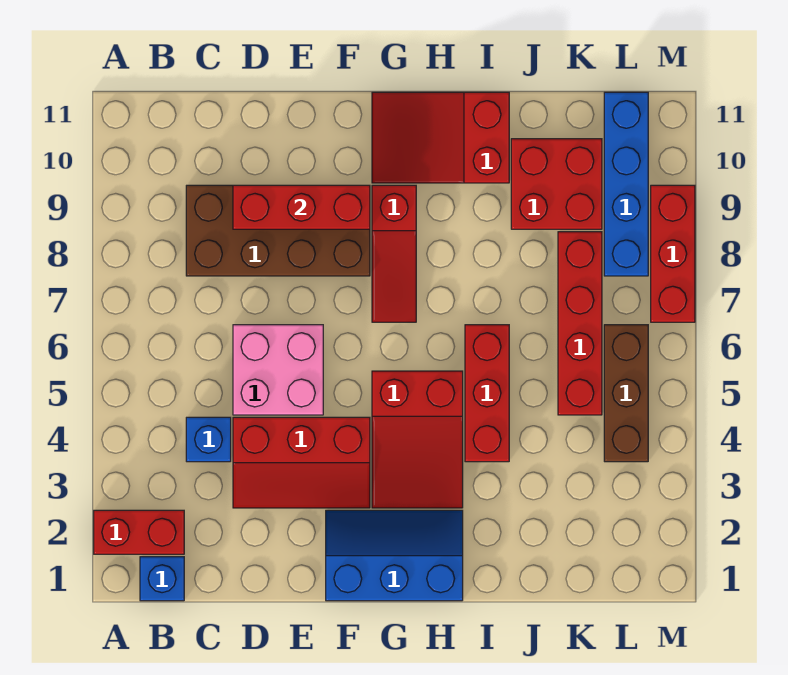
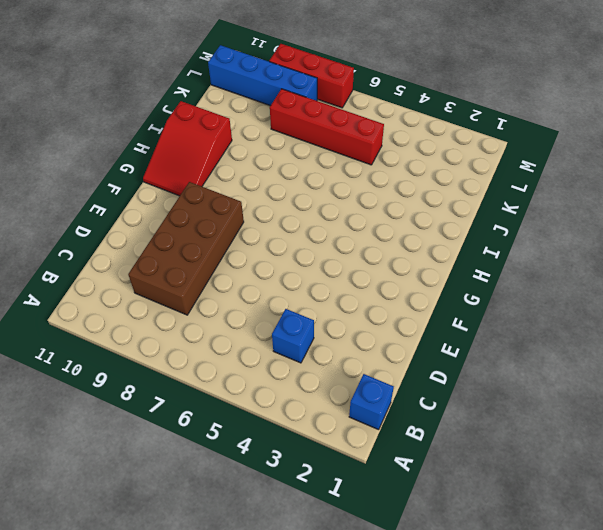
none -> red 1x2 brick [94,510,184,554]
none -> red 2x3 slope [233,417,370,508]
none -> pink 2x2 brick [233,325,323,415]

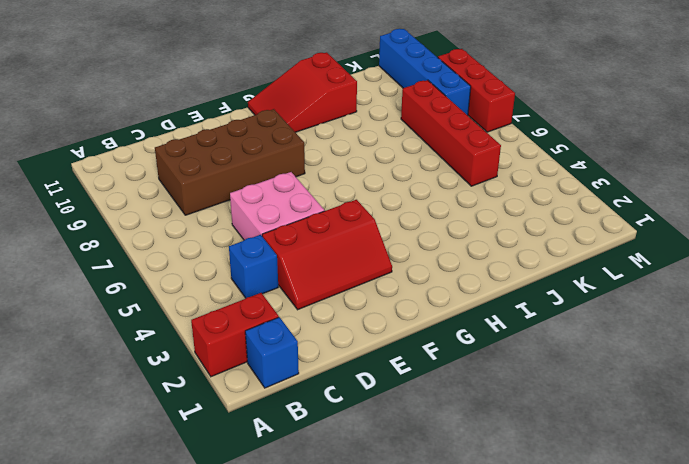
none -> blue 2x3 slope [326,510,463,601]
none -> red 2x3 slope [372,371,463,508]
none -> red 1x3 slope [372,185,416,322]

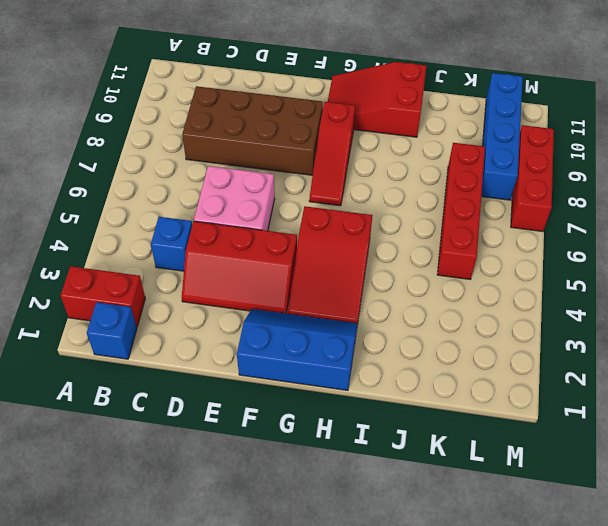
none -> red 1x3 brick [465,325,509,462]
none -> red 2x2 brick [511,139,602,229]
none -> brown 1x3 brick [604,325,648,462]

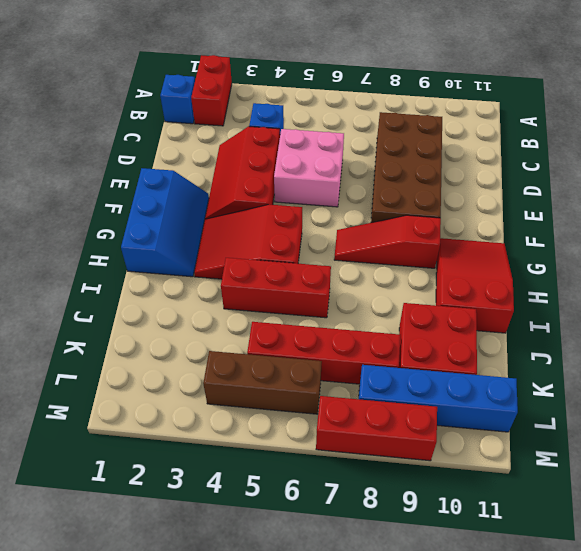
none -> red 1x3 brick [233,185,370,229]

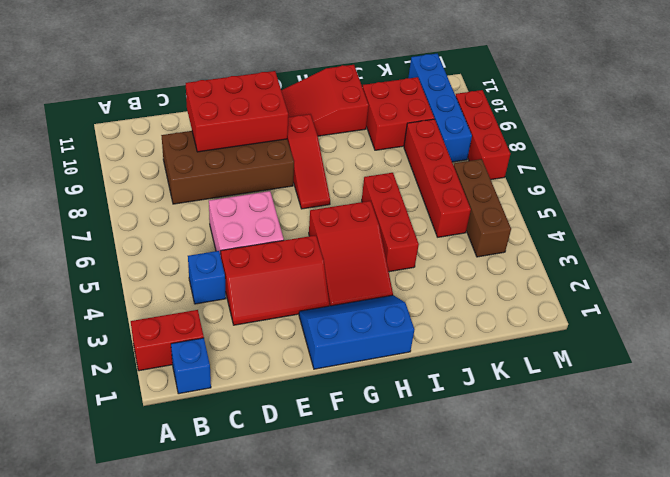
red 2x3 brick [186,71,288,152] -> red 1x3 brick [233,185,370,229]

